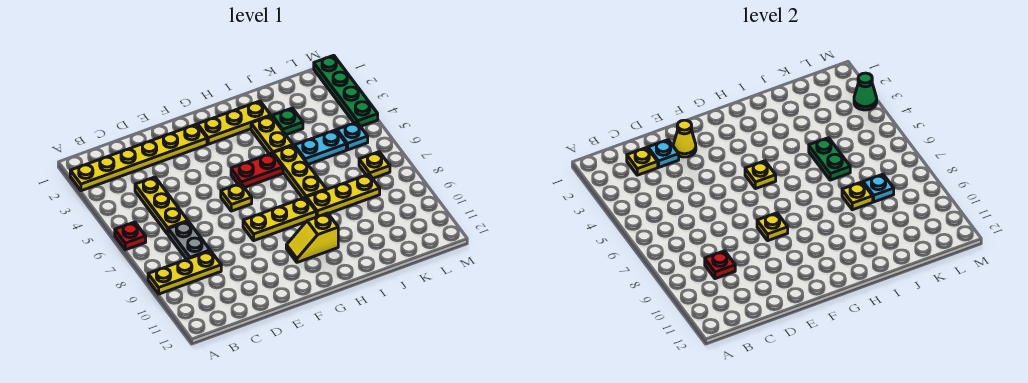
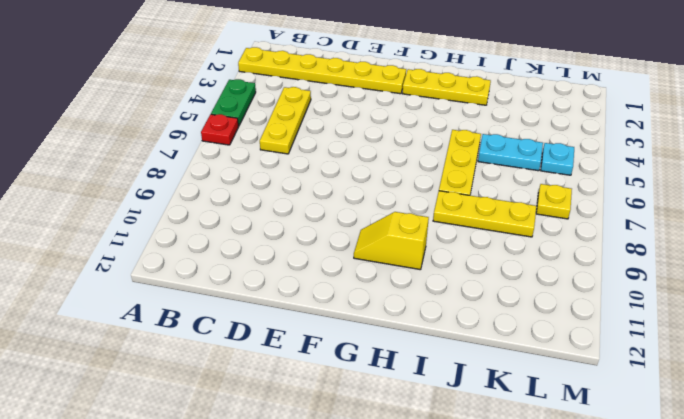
green 1x2 plate [211,79,256,126] -> green 1x2 plate moved to [809,138,850,180]
none -> yellow 1x3 plate [148,251,221,294]
none -> grey 1x2 plate [168,221,210,259]
none -> yellow 1x1 plate [221,183,252,211]

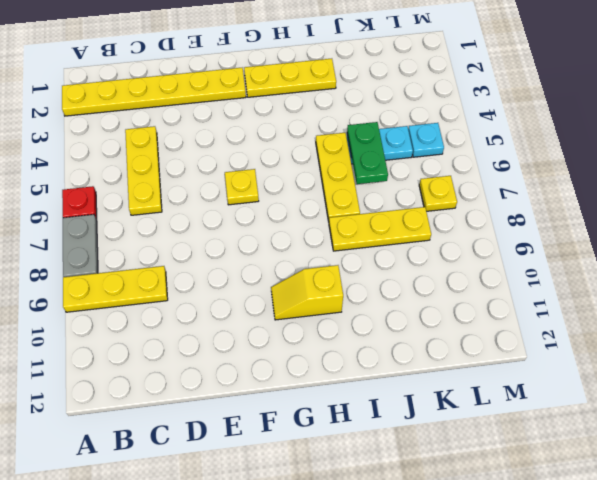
grey 1x2 plate [63,215,98,277] -> grey 1x2 plate moved to [168,221,210,259]
none -> yellow 1x3 plate [243,197,316,241]
none -> red 1x2 plate [231,153,283,188]
none -> yellow 1x2 plate [251,116,293,154]

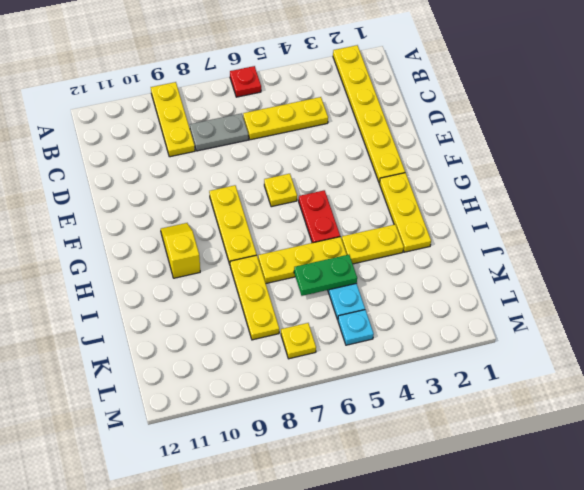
none -> green 1x1 plate [272,108,303,135]
none -> green 1x4 plate [314,55,378,126]
none -> yellow 1x1 plate [627,148,658,175]

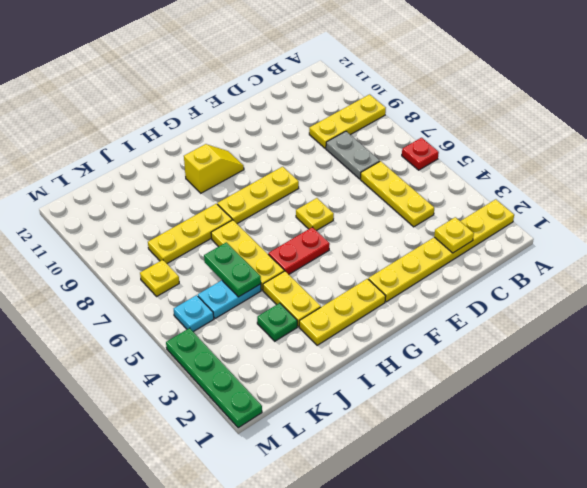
none -> red 1x1 plate [705,251,735,279]
none -> cyan 1x1 plate [648,140,679,167]
none -> yellow 1x1 cone [673,120,696,157]

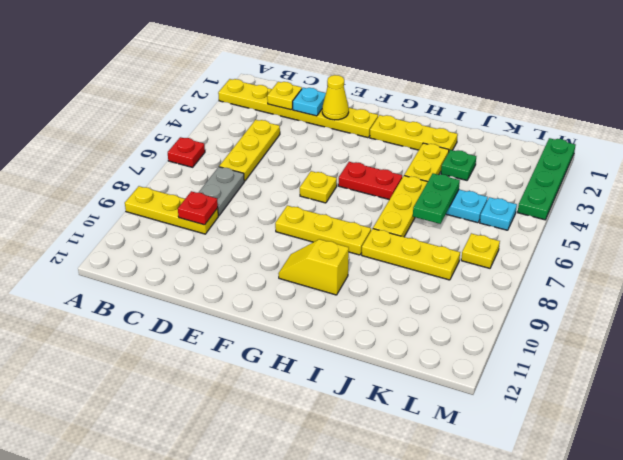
none -> yellow 1x1 plate [757,213,788,241]
none -> yellow 1x1 plate [745,161,776,189]
none -> yellow 1x1 plate [842,182,873,210]

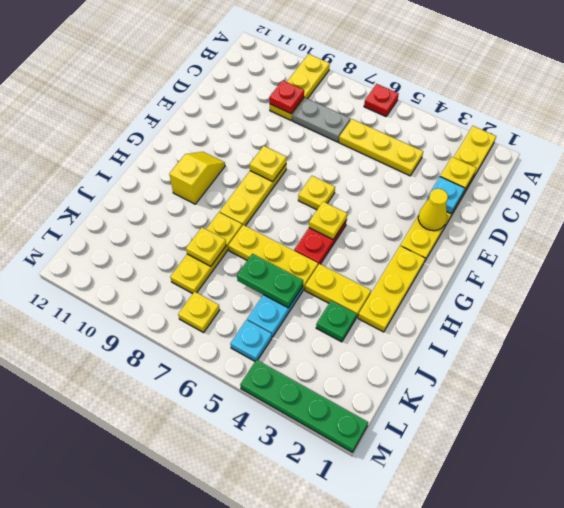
none -> cyan 1x1 plate [863,174,894,202]
none -> green 1x1 cone [854,73,877,110]

